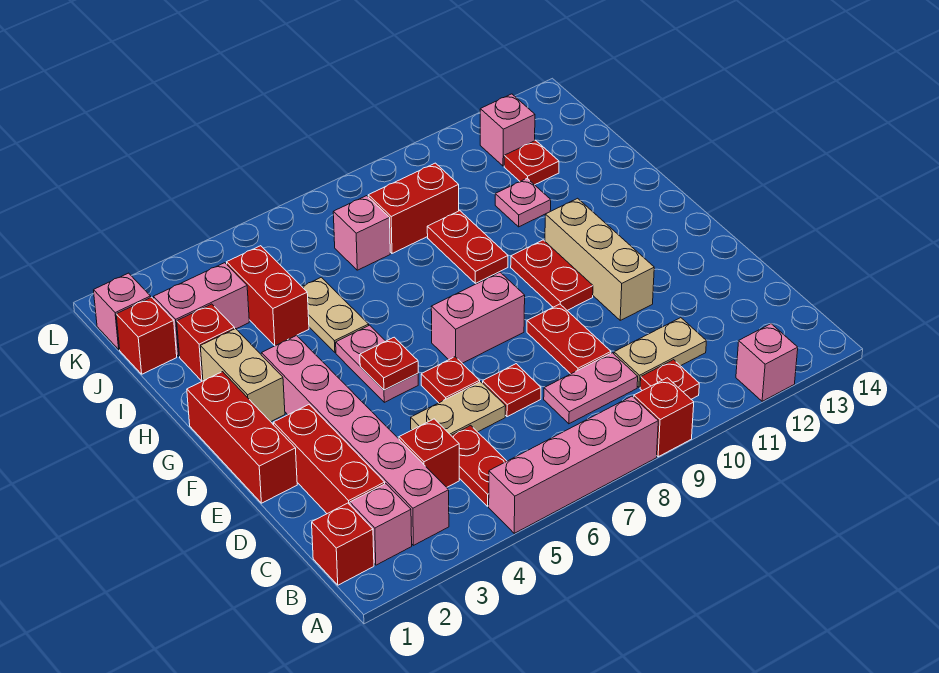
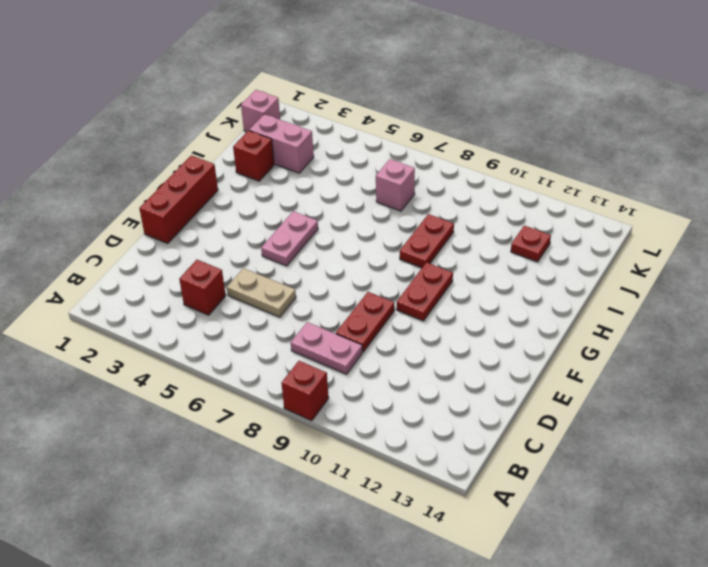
none -> pink 1x4 brick [489,396,658,533]
none -> pink 1x1 brick [736,324,798,401]
none -> red 1x1 brick [312,503,374,585]
none -> pink 1x1 brick [350,484,412,565]

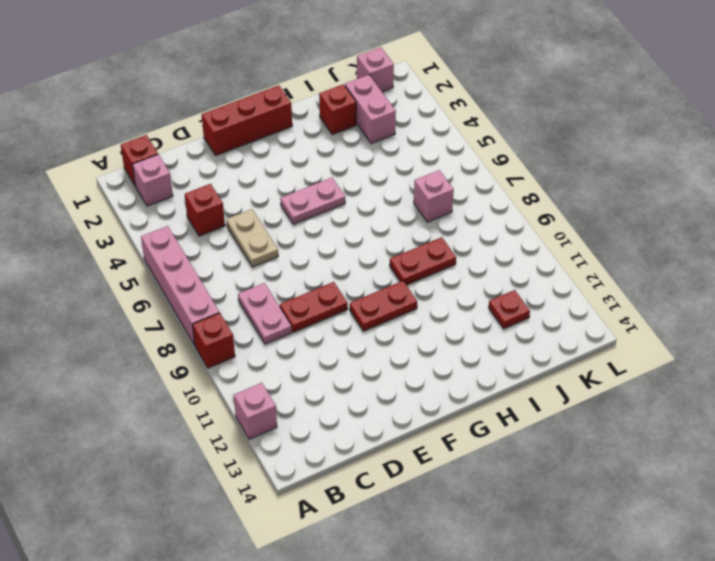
none -> pink 1x6 brick [262,335,449,545]
none -> red 1x2 plate [451,425,507,506]
none -> red 1x1 plate [640,360,699,399]
none -> red 1x3 brick [273,405,385,514]

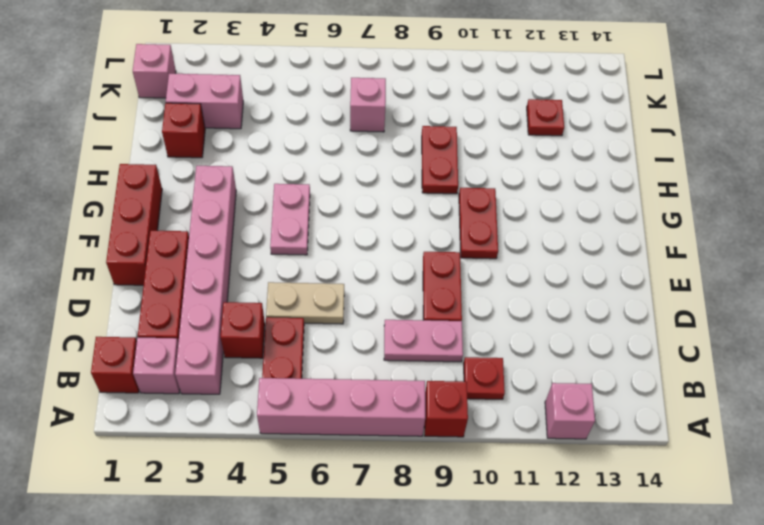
none -> tan 1x2 plate [614,318,706,387]
none -> red 1x1 plate [483,364,541,417]
none -> red 1x1 plate [421,357,480,403]
none -> tan 1x3 brick [545,198,654,320]

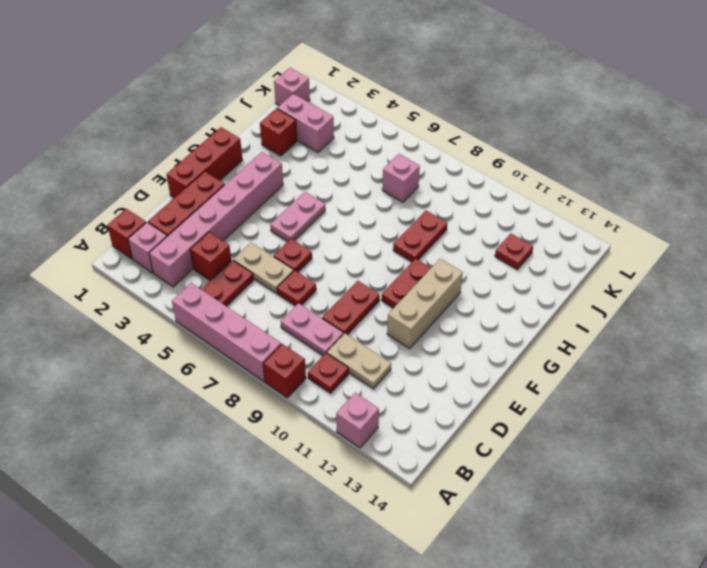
none -> pink 1x2 brick [431,272,525,363]
none -> tan 1x2 brick [200,329,285,422]
none -> tan 1x2 plate [302,277,369,353]
none -> red 1x2 brick [227,246,309,346]

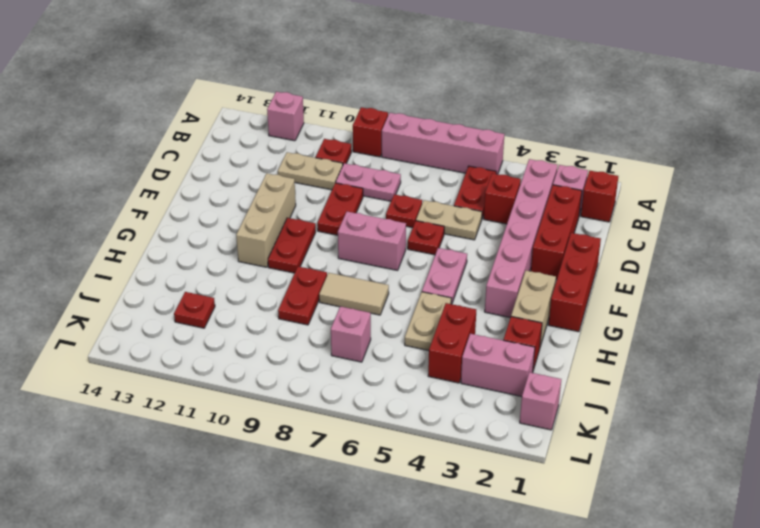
tan 1x2 tile [319,273,389,315] -> none
none -> pink 1x1 plate [495,178,551,227]
none -> red 1x1 brick [116,297,177,374]
none -> red 1x2 brick [368,163,459,253]
none -> pink 1x1 brick [480,94,535,166]

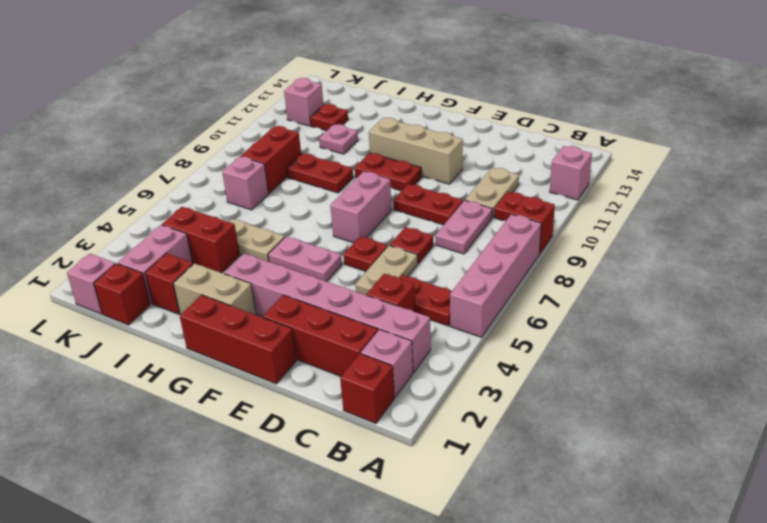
none -> red 1x1 plate [360,337,418,390]

